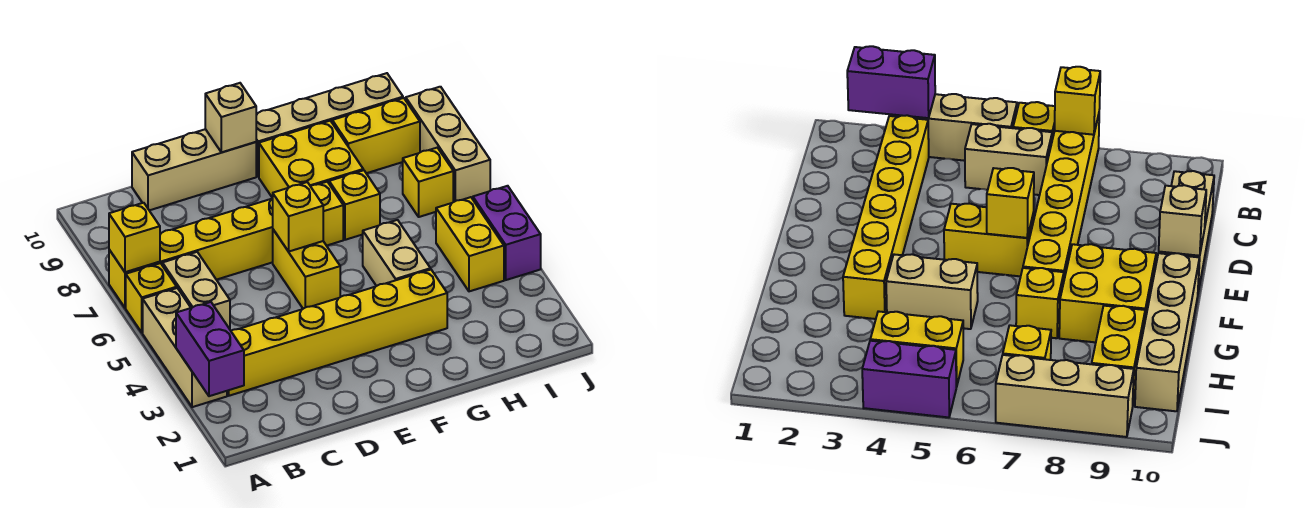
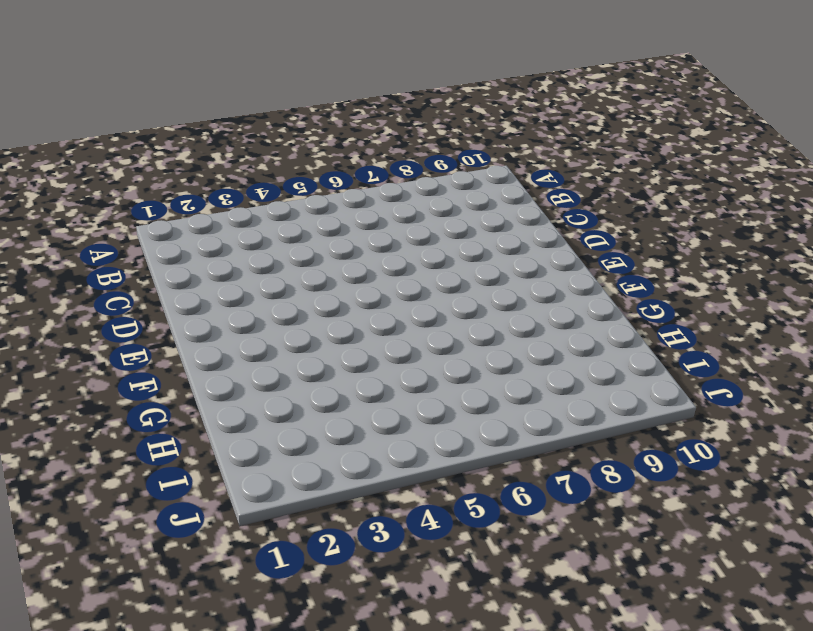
none -> tan 1x3 brick [143,288,227,407]
none -> yellow 1x1 brick [126,263,177,333]
none -> yellow 1x6 brick [109,182,343,308]

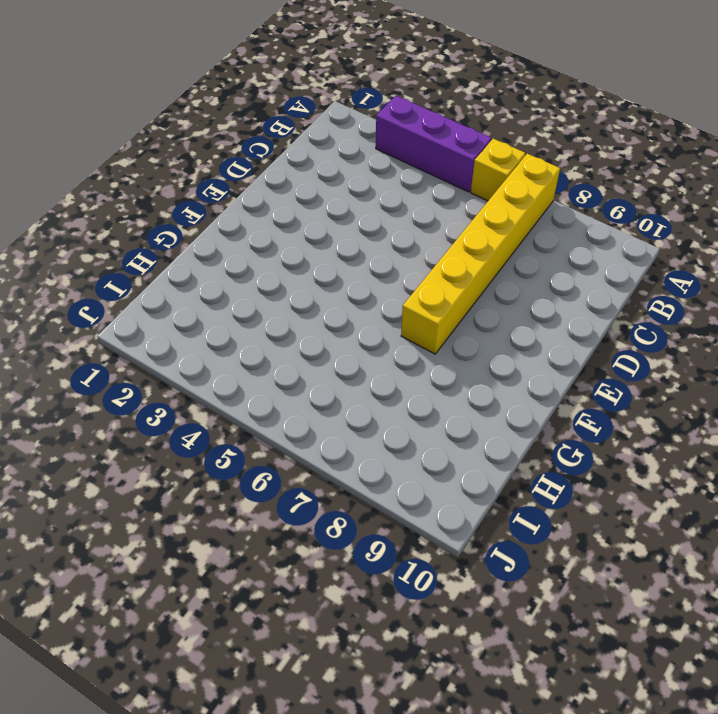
purple 1x3 brick [376,96,491,192] -> tan 1x3 brick [143,288,227,407]
none -> yellow 1x6 brick [227,270,447,396]
none -> tan 1x2 brick [162,252,230,329]
none -> tan 1x3 brick [132,129,256,210]

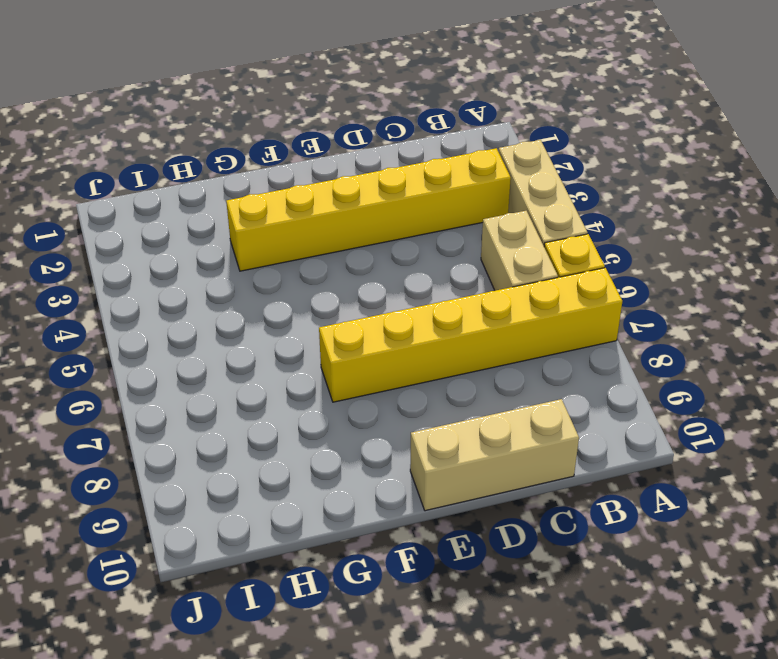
none -> yellow 1x2 brick [273,230,340,309]
none -> yellow 2x2 brick [259,121,363,198]
none -> tan 1x4 brick [256,73,403,177]

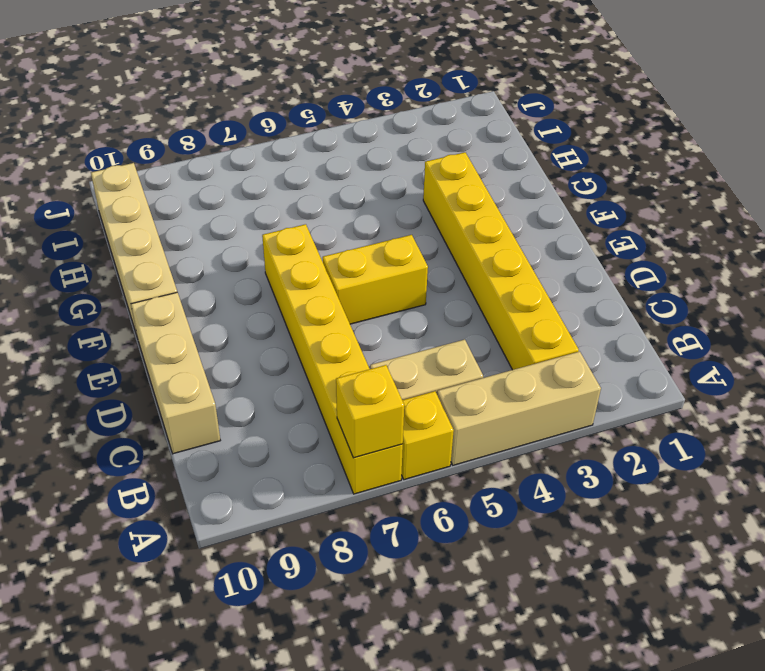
none -> yellow 2x2 brick [259,121,363,198]
none -> tan 1x2 brick [363,220,430,286]
none -> yellow 1x1 brick [329,170,380,240]

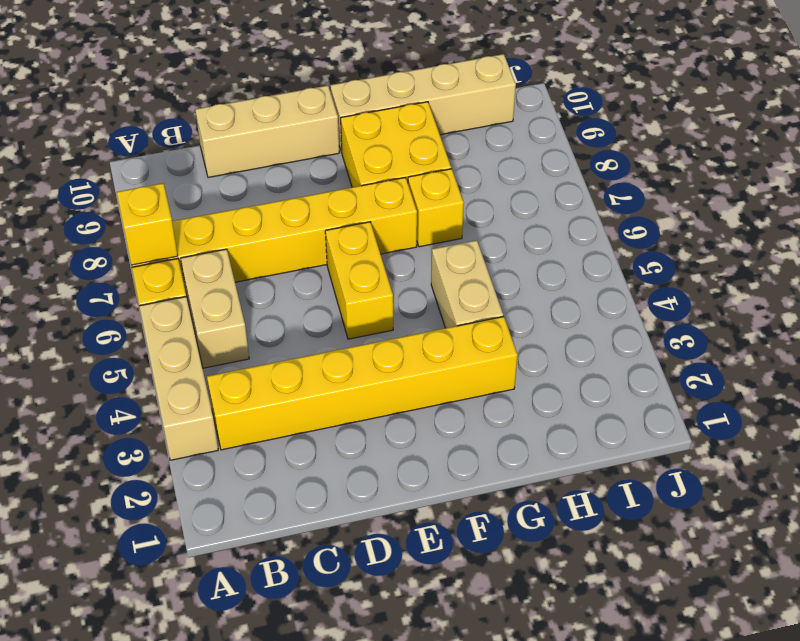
none -> yellow 1x2 brick [332,98,420,173]
none -> yellow 1x2 brick [436,197,504,291]
none -> yellow 1x1 brick [403,148,453,217]

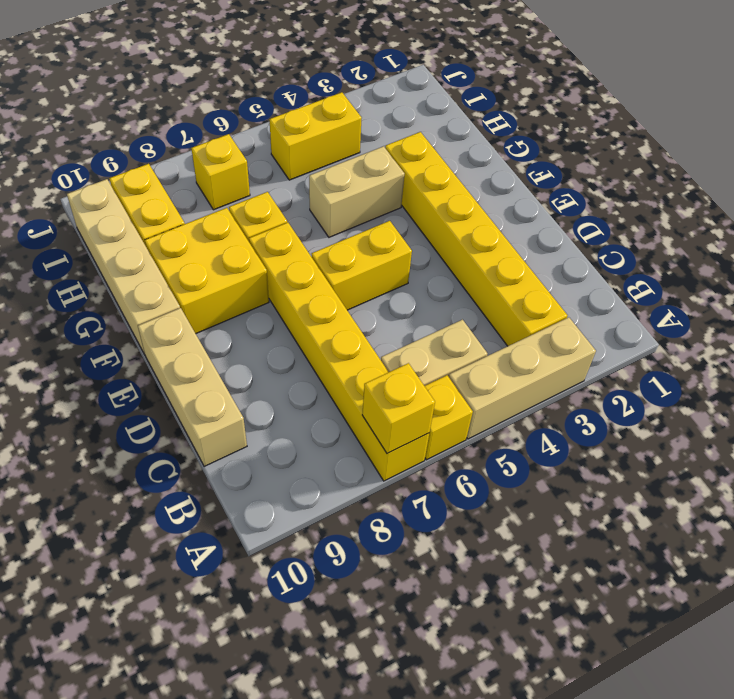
none -> purple 1x2 brick [473,186,541,280]
none -> tan 1x3 brick [406,87,490,202]
none -> purple 1x2 brick [176,302,244,396]

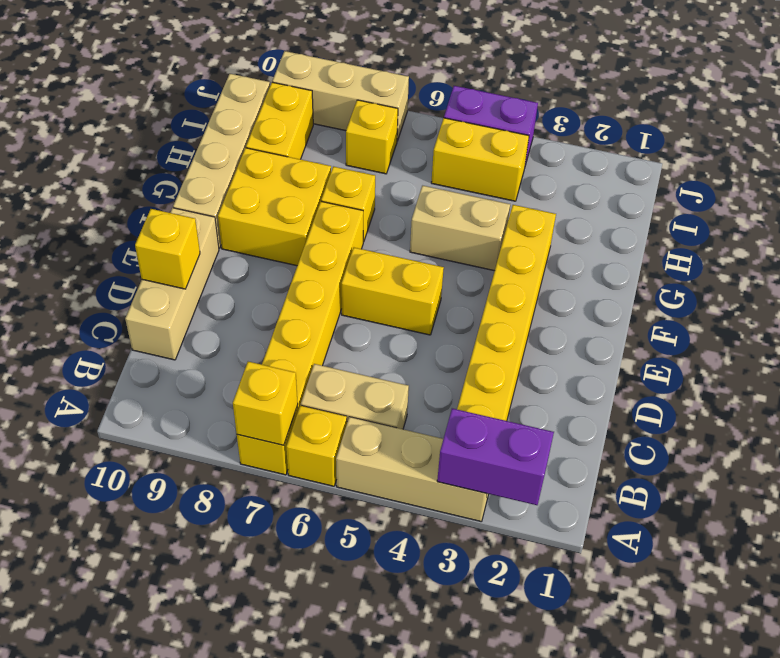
yellow 1x1 brick [135,209,200,289] -> yellow 1x1 brick moved to [273,182,323,252]
none -> tan 1x1 brick [205,83,256,152]

